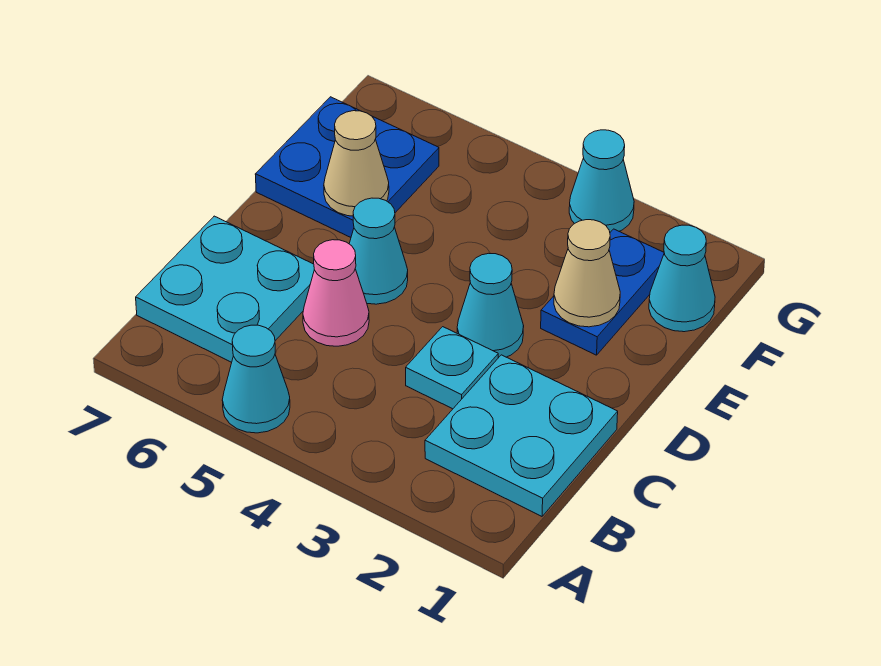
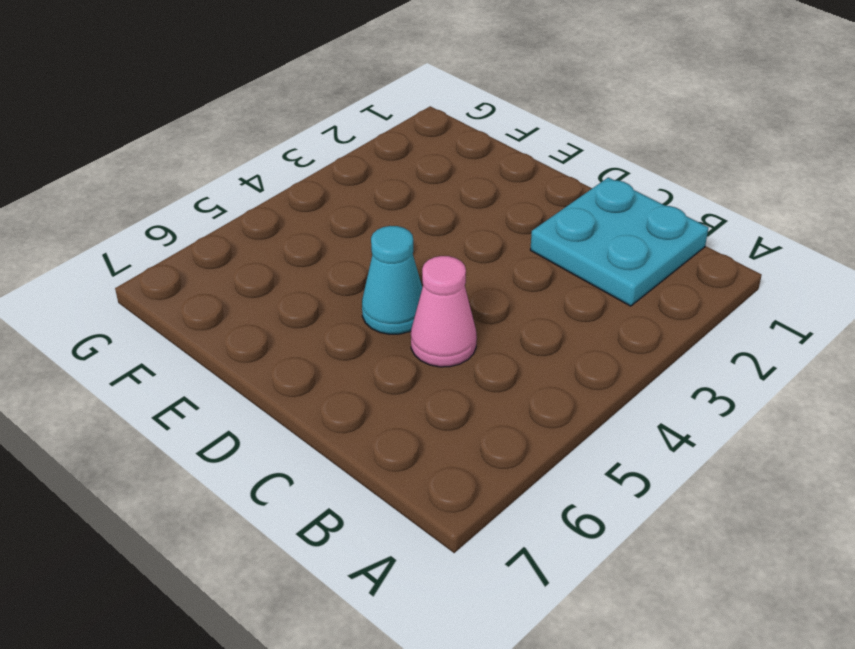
none -> cyan 1x1 cone [222,325,290,433]
none -> cyan 2x2 plate [136,216,314,362]
none -> cyan 1x1 plate [406,327,498,409]

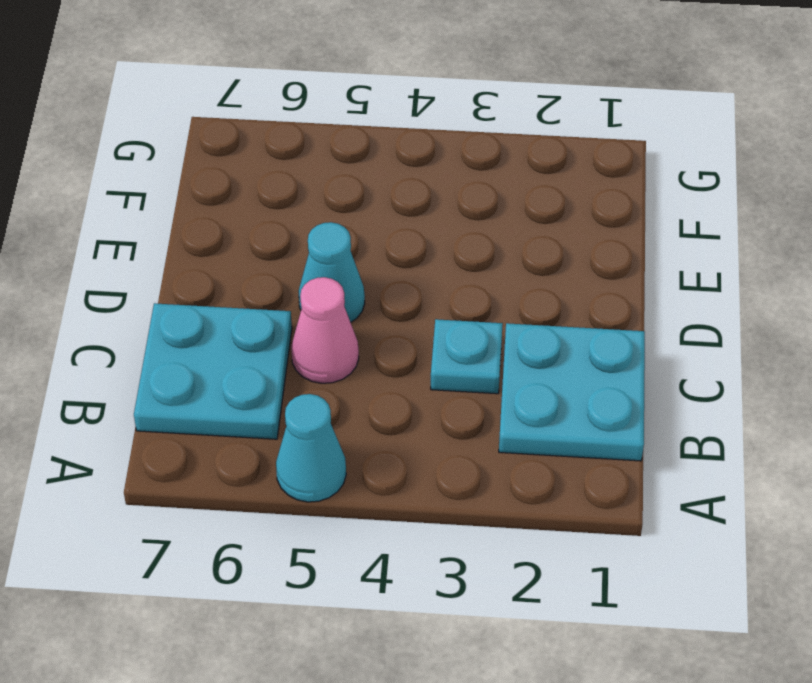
none -> cyan 1x1 cone [457,253,524,358]
none -> blue 1x2 plate [541,229,664,355]
none -> blue 2x2 plate [255,97,439,237]

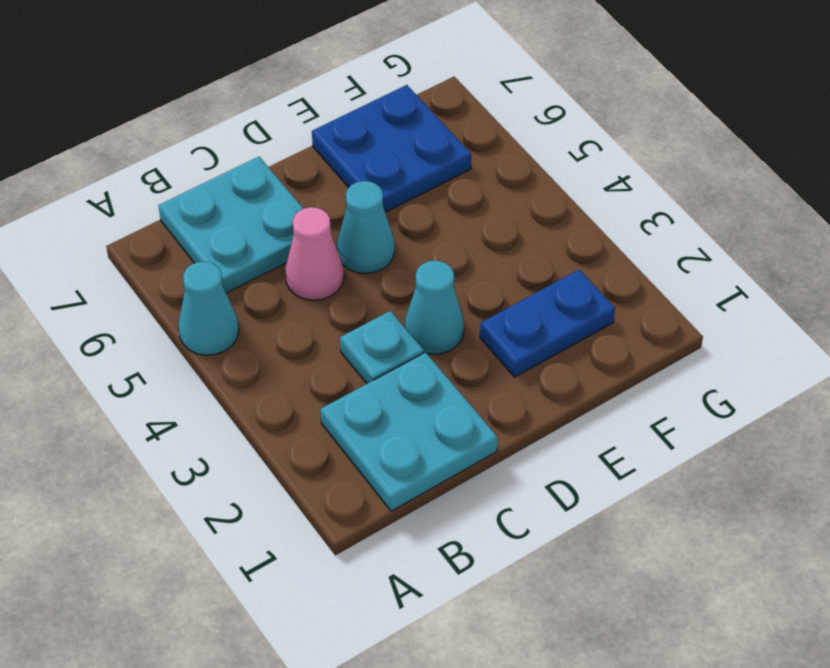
none -> cyan 1x1 cone [649,225,715,332]
none -> cyan 1x1 cone [569,130,634,232]
none -> tan 1x1 cone [554,220,620,327]

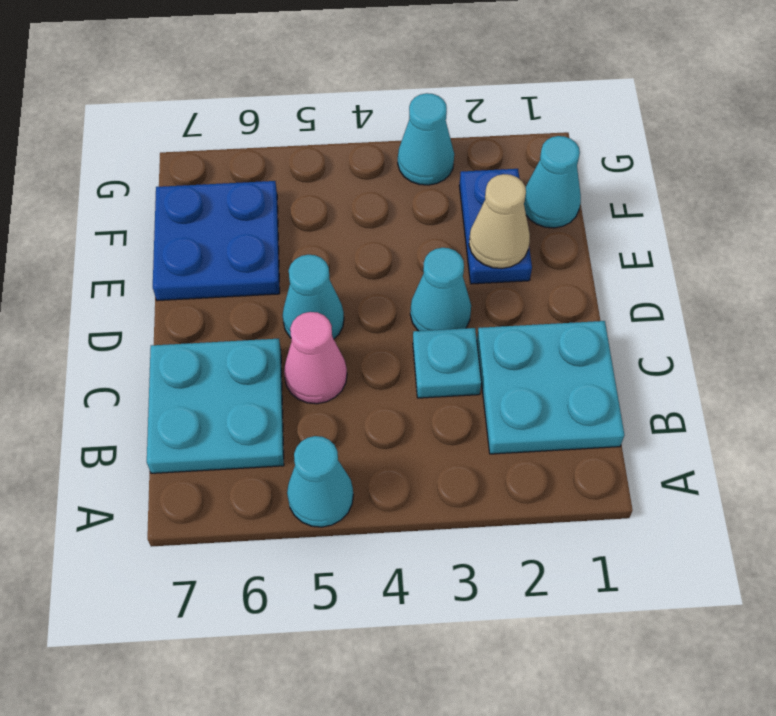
none -> tan 1x1 cone [324,111,389,216]

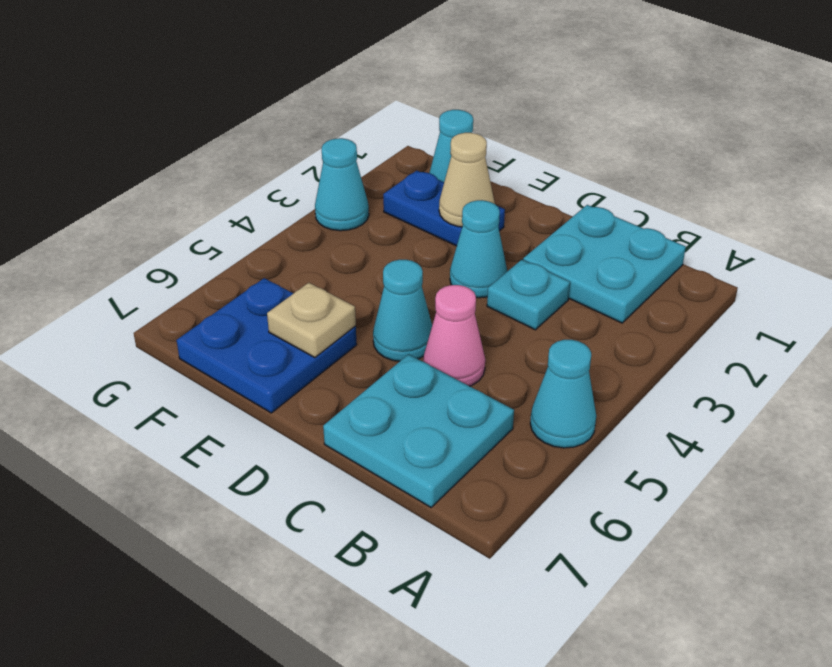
tan 1x1 plate [267,283,356,358] -> tan 1x1 cone [324,111,389,216]

